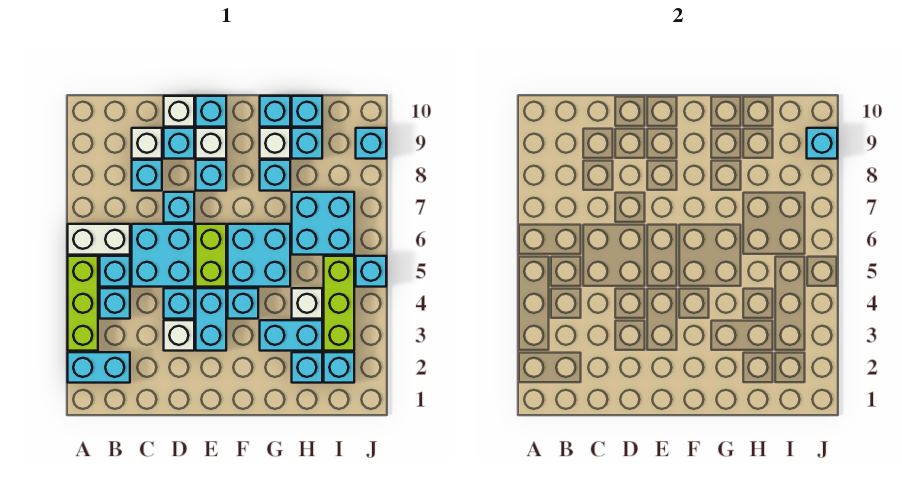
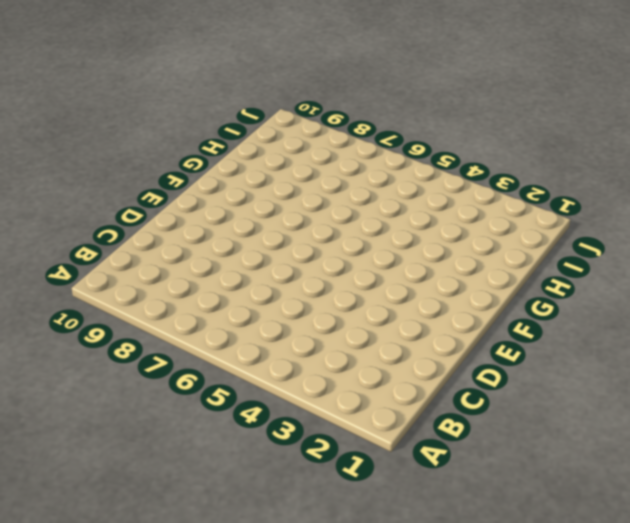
none -> cyan 1x2 brick [68,352,130,383]
none -> lime 1x3 brick [68,256,98,351]
none -> white 1x2 brick [68,224,130,255]
none -> cyan 1x1 brick [100,288,130,319]

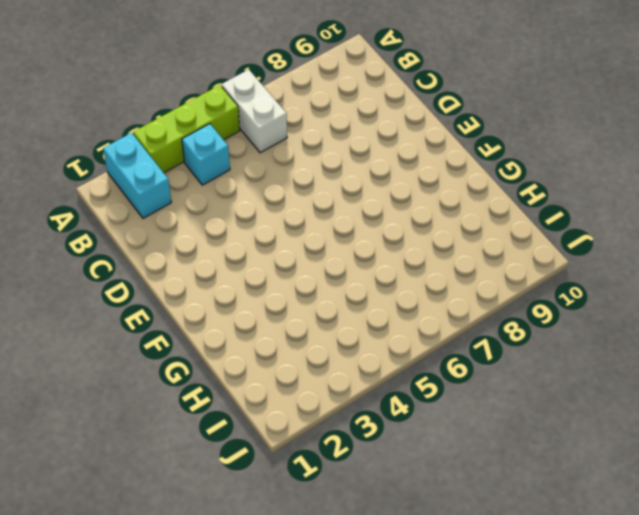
none -> cyan 1x1 brick [100,256,130,287]
none -> cyan 2x2 brick [132,224,194,287]
none -> cyan 1x1 brick [132,160,162,191]
none -> white 1x1 brick [132,128,162,159]

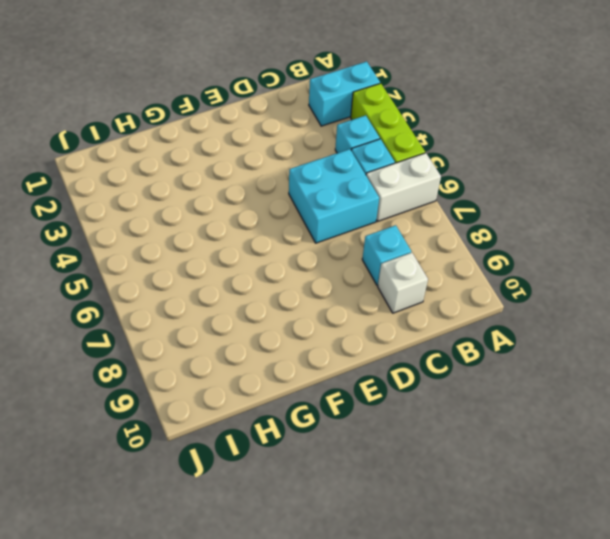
none -> white 1x1 brick [164,320,194,351]
none -> cyan 1x1 brick [164,288,194,319]
none -> cyan 1x1 brick [164,192,194,223]
none -> cyan 1x1 brick [164,128,194,159]

